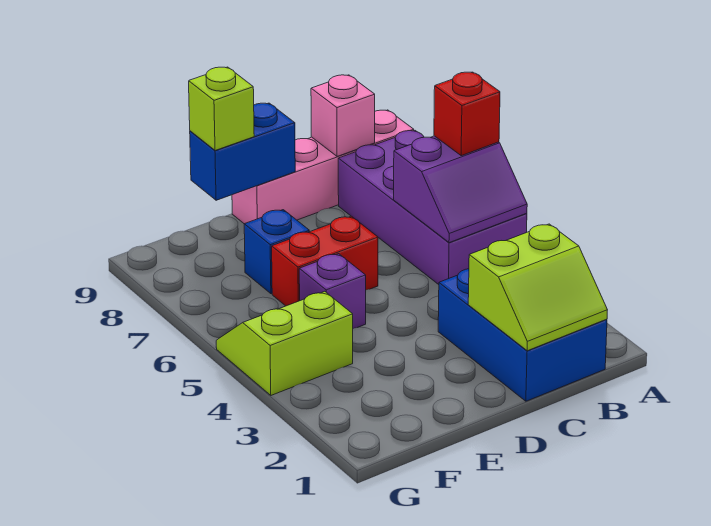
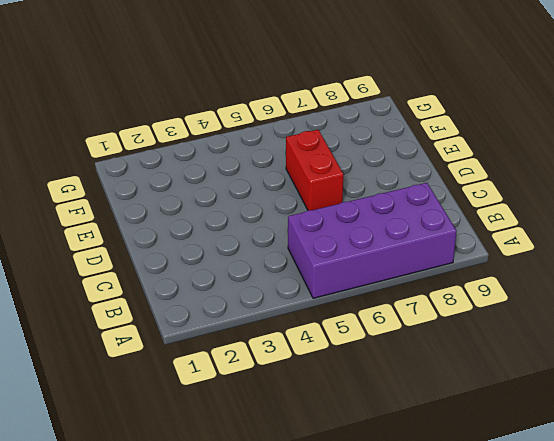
none -> pink 1x4 brick [232,110,414,224]
none -> blue 2x3 brick [438,269,607,401]
none -> purple 1x1 brick [299,254,366,329]

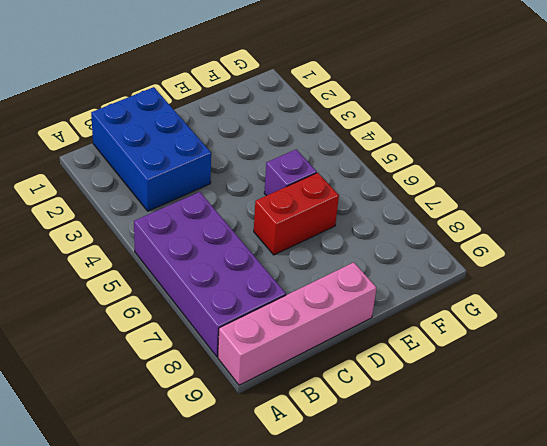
none -> blue 1x1 brick [244,210,309,294]
none -> lime 2x2 slope [216,291,353,395]
none -> purple 2x2 slope [394,136,527,243]

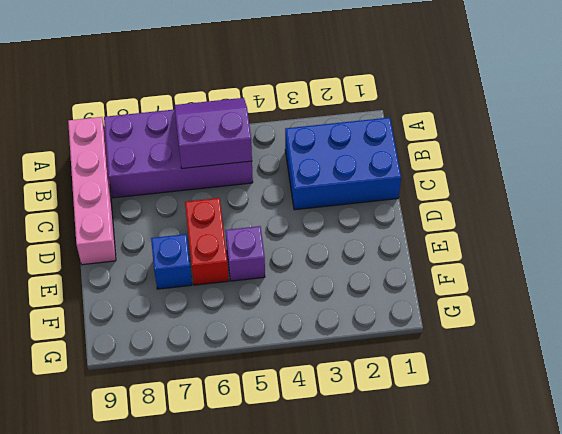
purple 2x2 slope [175,98,252,169] -> purple 2x2 slope turned to [394,136,527,243]
none -> lime 2x2 slope [216,291,353,395]
none -> lime 2x2 slope [468,224,607,351]
none -> pink 1x1 brick [311,75,375,156]

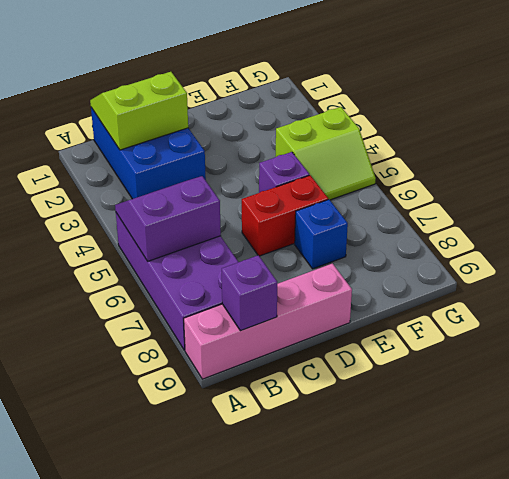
purple 1x1 brick [222,255,277,331] -> pink 1x1 brick [311,75,375,156]
none -> blue 1x2 brick [190,103,295,200]
none -> red 1x1 brick [434,72,500,156]
none -> lime 1x1 brick [189,67,254,151]

